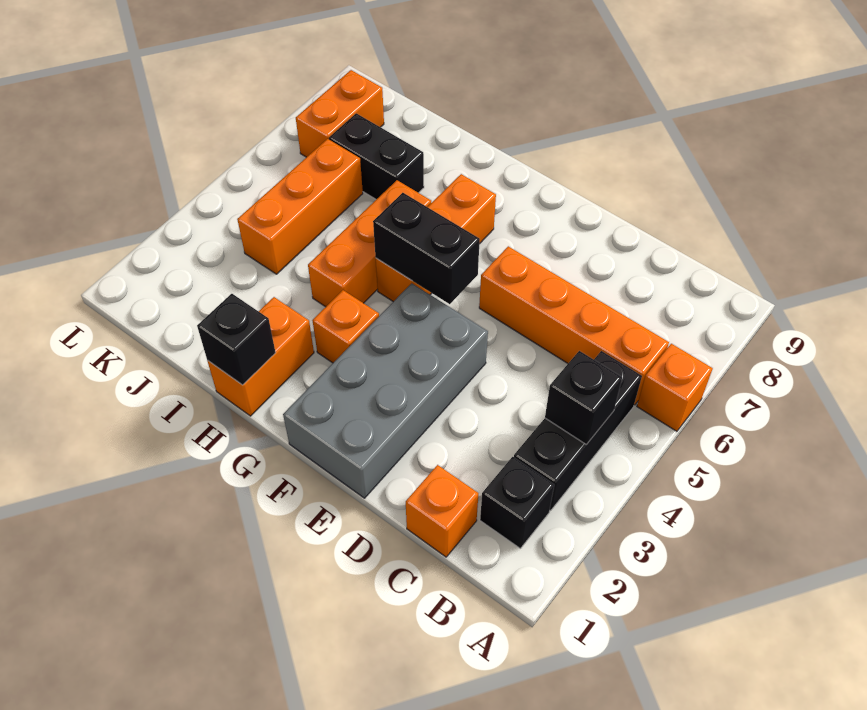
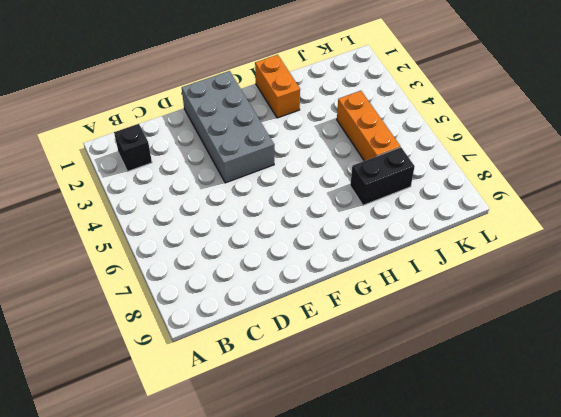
none -> orange 1x1 brick [637,344,713,431]
none -> black 1x3 brick [514,351,642,511]
none -> orange 1x4 brick [479,246,669,405]

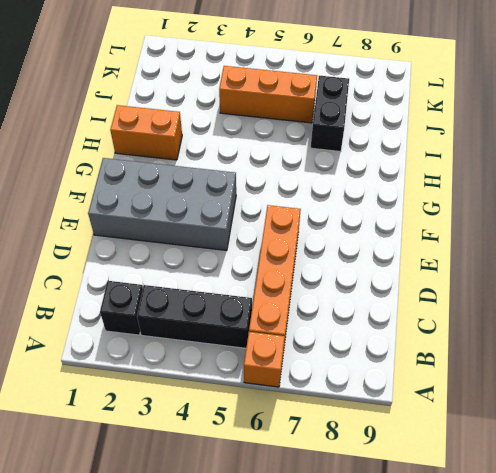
none -> orange 1x1 brick [406,465,478,557]
none -> orange 1x1 brick [312,290,379,363]
none -> orange 1x3 brick [376,174,496,302]

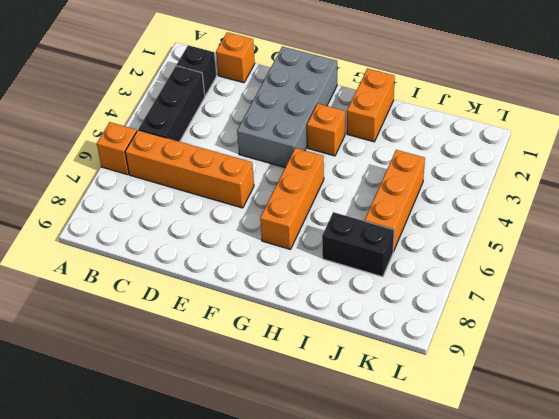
none -> orange 1x3 brick [308,180,431,307]
none -> orange 1x2 brick [296,70,384,157]
none -> black 1x1 brick [545,351,622,445]

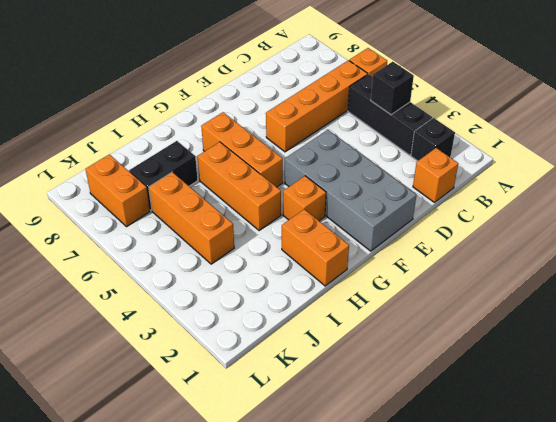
none -> black 1x2 brick [373,193,480,304]
none -> black 1x1 brick [197,294,276,385]

